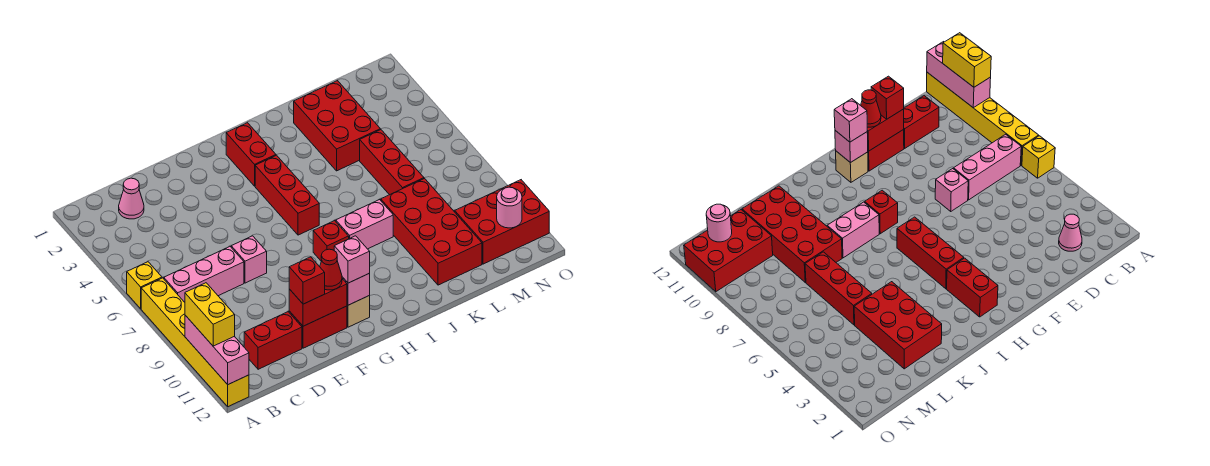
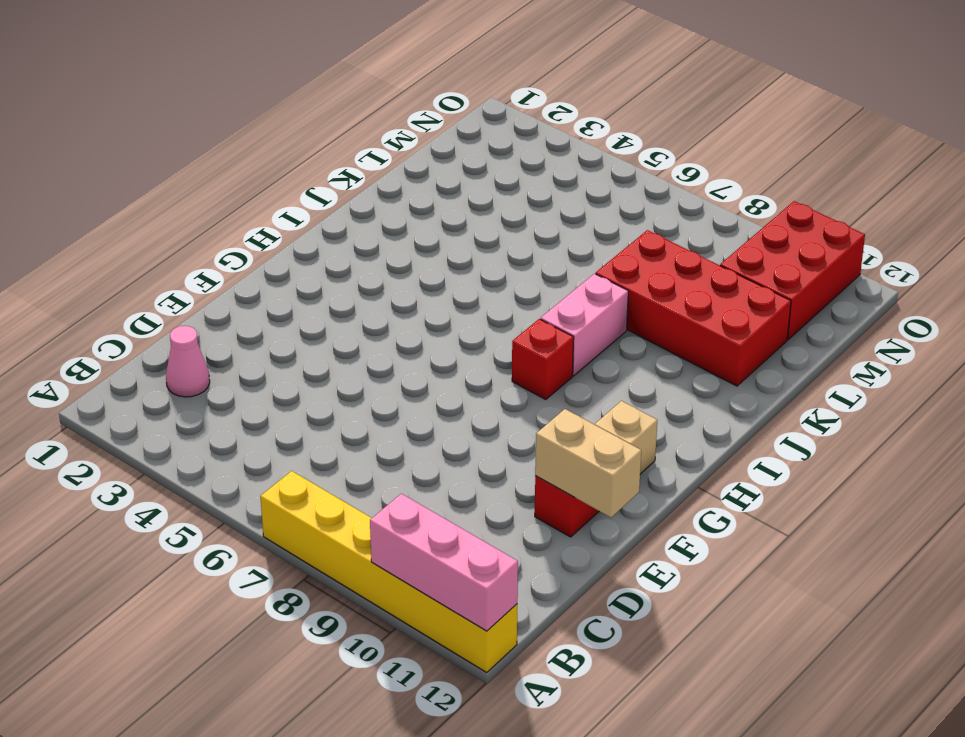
tan 1x2 brick [535,409,641,517] -> red 1x2 brick [289,279,347,326]
none -> yellow 1x1 brick [127,262,162,309]
none -> pink 1x3 brick [164,247,244,302]
none -> red 1x2 brick [244,312,302,369]

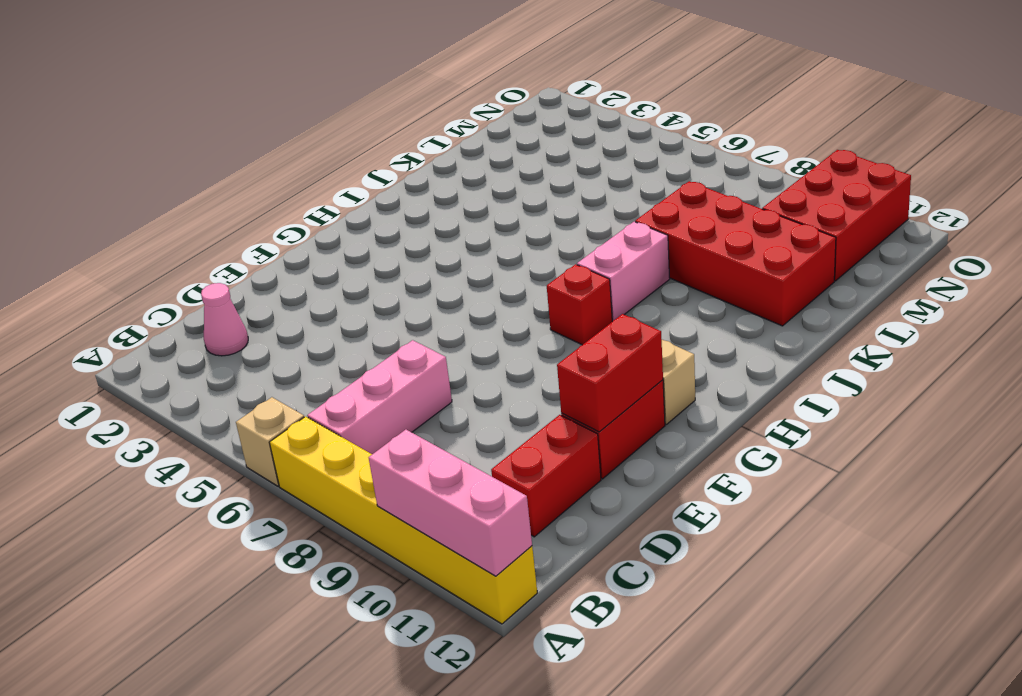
tan 1x1 brick [236,397,304,486] -> yellow 1x1 brick [127,262,162,309]
none -> pink 1x1 brick [231,236,267,283]
none -> red 1x2 brick [226,123,276,186]
none -> red 1x3 brick [255,155,319,235]

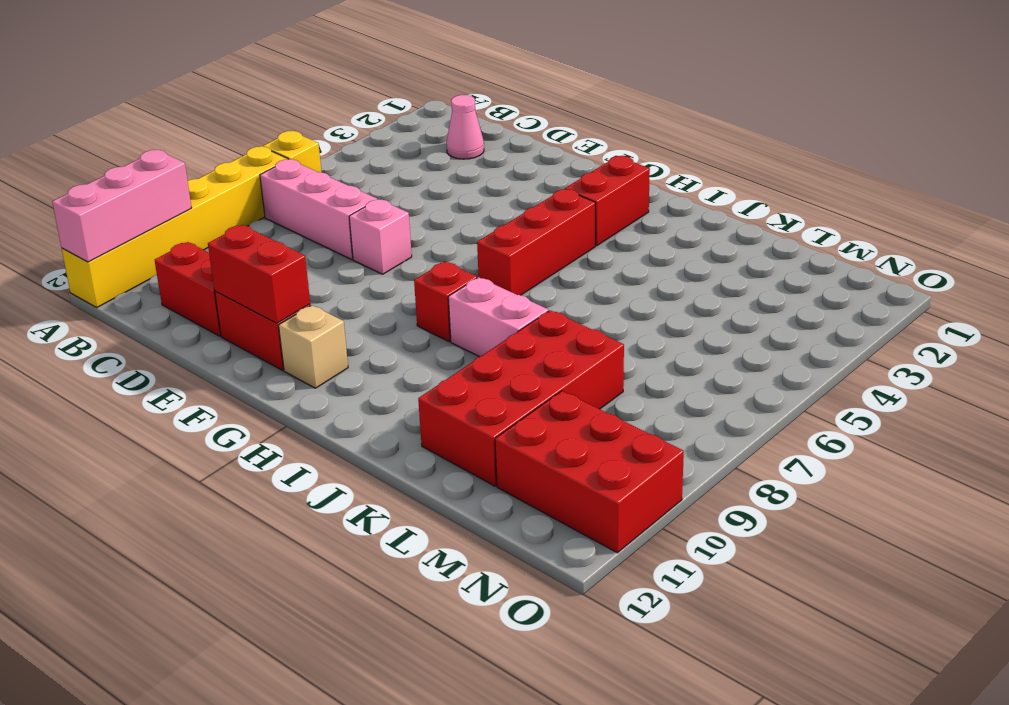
none -> red 2x3 brick [294,81,380,171]
none -> red 1x3 brick [360,130,424,195]
none -> pink 1x1 brick [342,273,370,305]

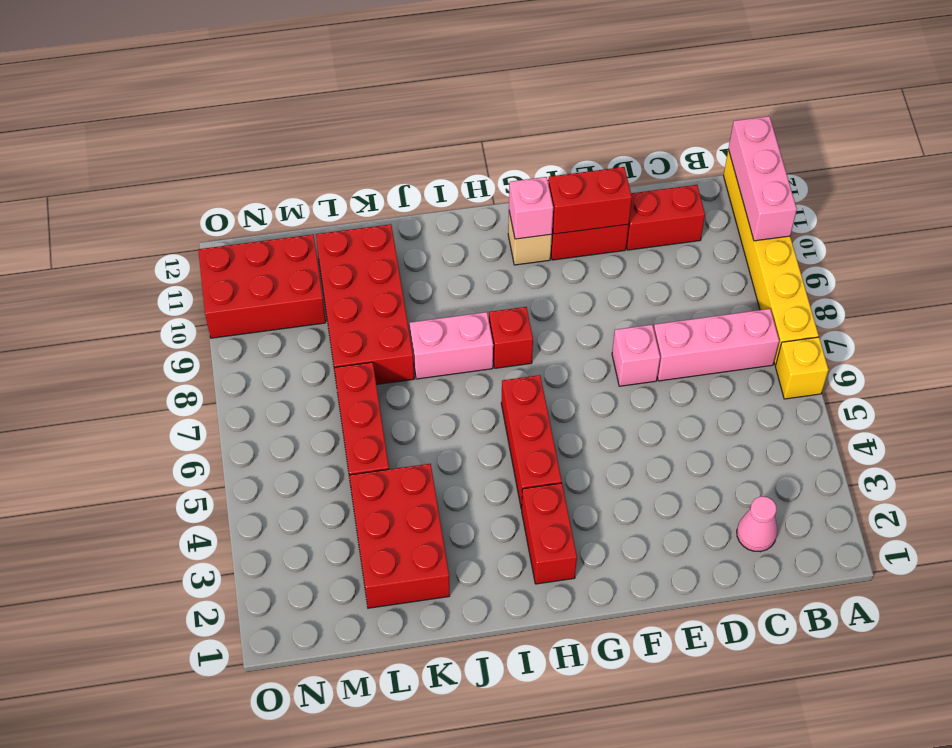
none -> pink 1x1 round brick [497,187,522,228]
none -> yellow 1x2 brick [185,283,235,346]
none -> red 1x1 brick [289,257,325,304]

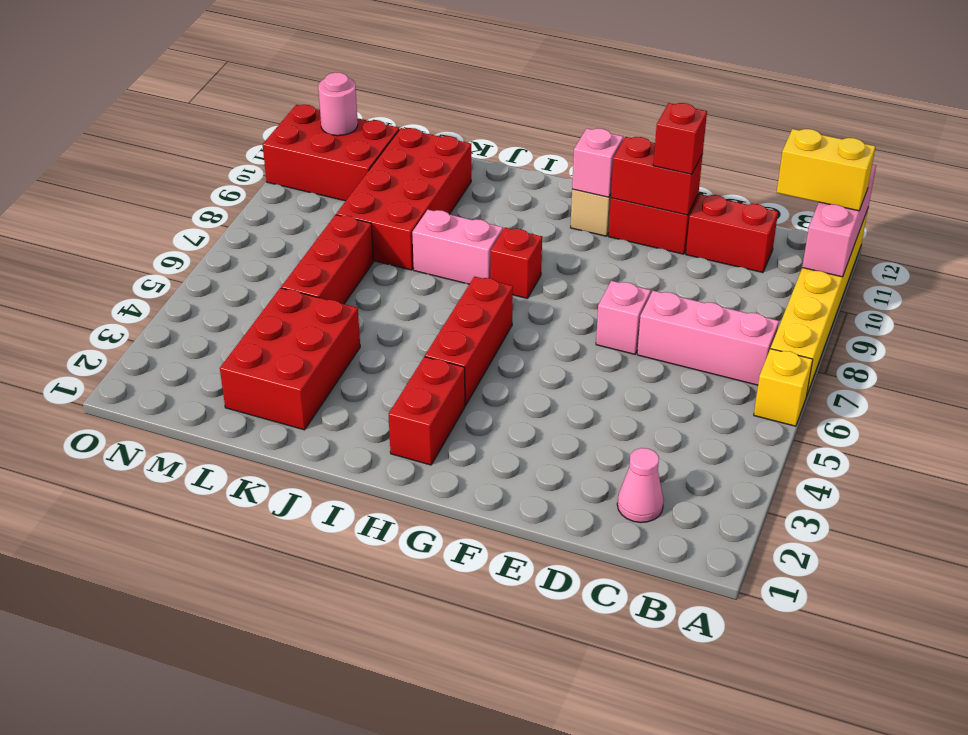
yellow 1x2 brick [777,129,876,211] -> yellow 1x2 brick turned to [185,283,235,346]
none -> red 1x1 cone [320,249,342,290]
none -> pink 1x1 brick [334,236,370,283]

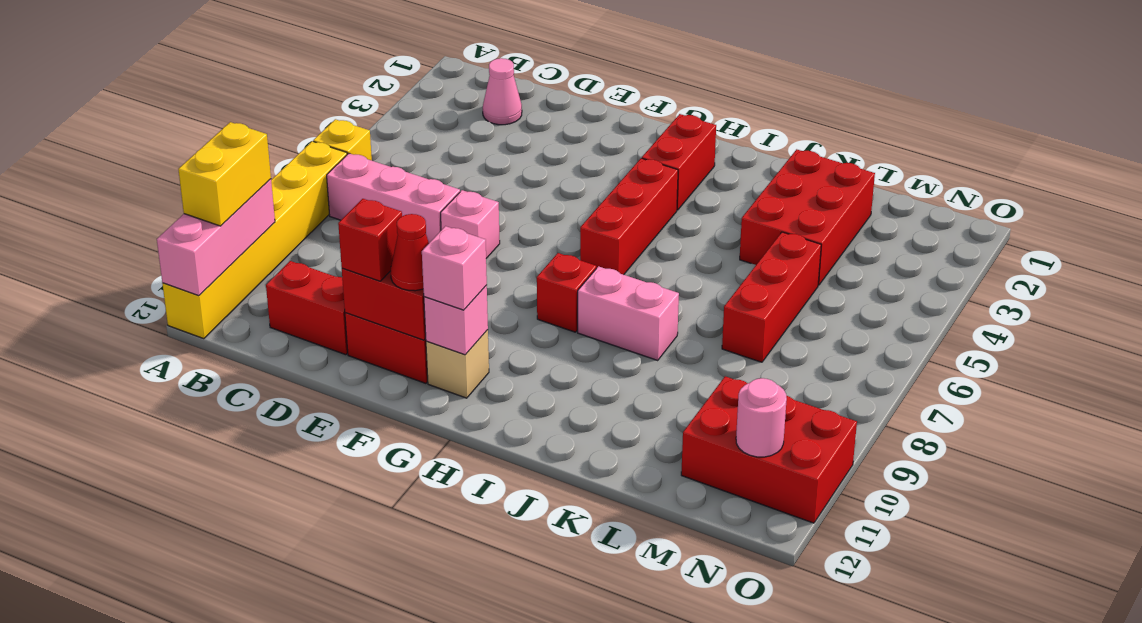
none -> red 2x4 brick [381,179,482,285]

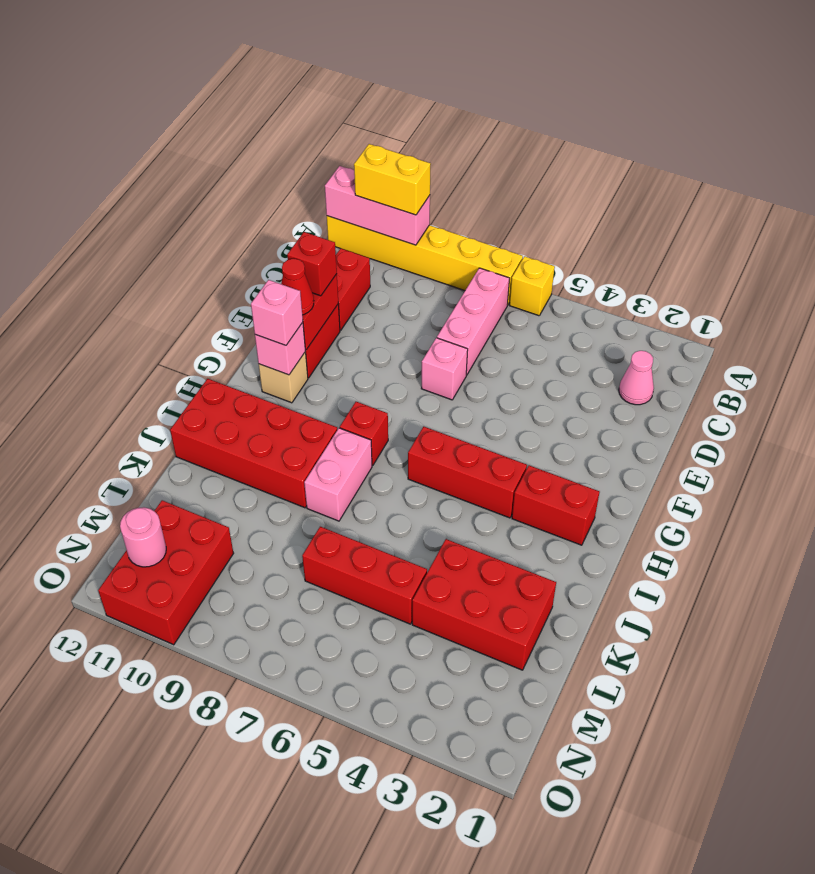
red 2x4 brick [170,379,337,508] -> red 2x4 brick moved to [381,179,482,285]

